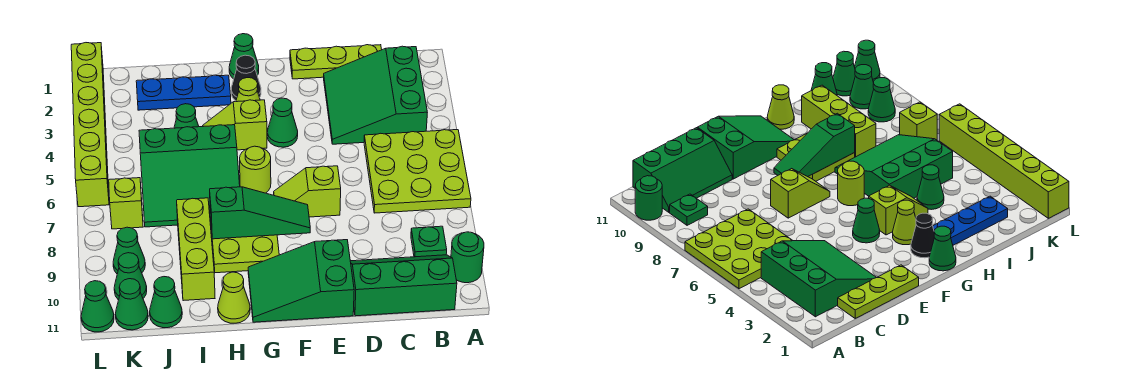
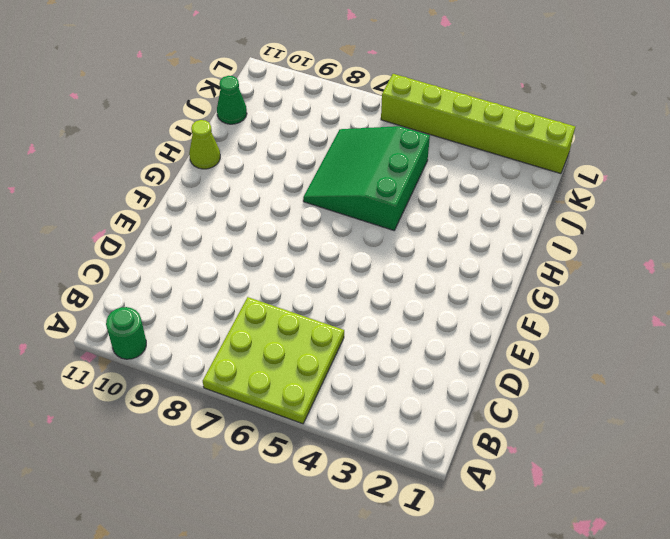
none -> green 3x3 slope [324,46,427,144]
none -> green 1x1 plate [411,226,447,257]
none -> green 2x3 slope [350,255,457,316]

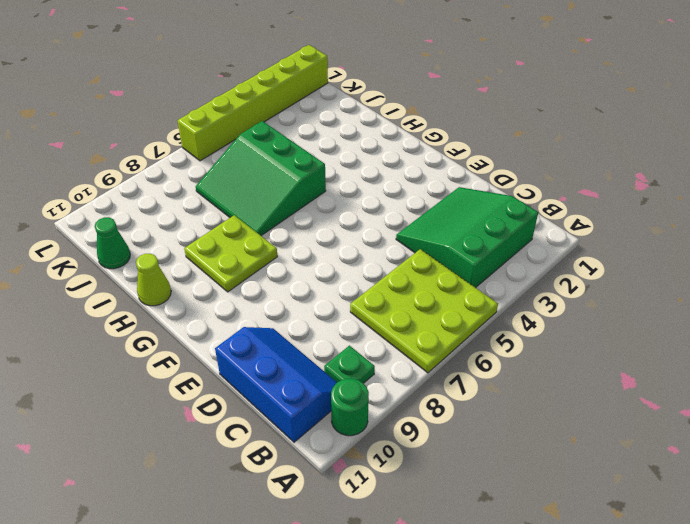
blue 2x3 slope [215,327,337,442] -> green 2x3 slope [350,255,457,316]
none -> lime 1x3 plate [290,45,382,79]
none -> lime 1x2 slope [274,166,341,217]
none -> green 2x3 slope [248,240,354,322]

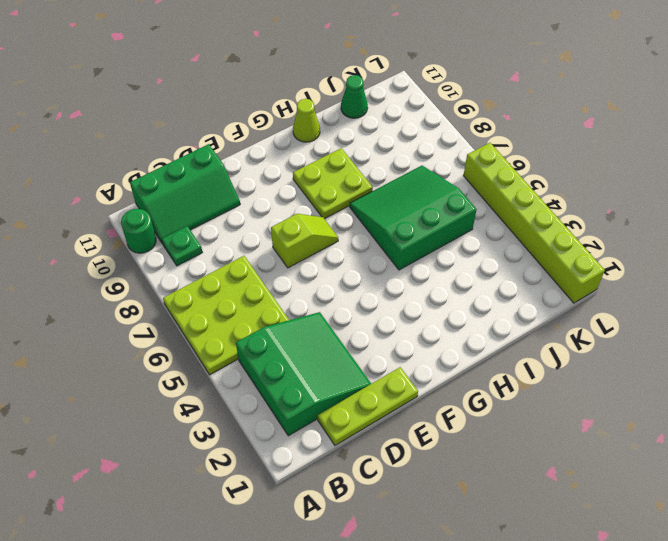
none -> green 2x3 slope [248,240,354,322]
none -> green 1x1 cone [267,98,298,147]
none -> green 1x1 cone [229,34,259,79]

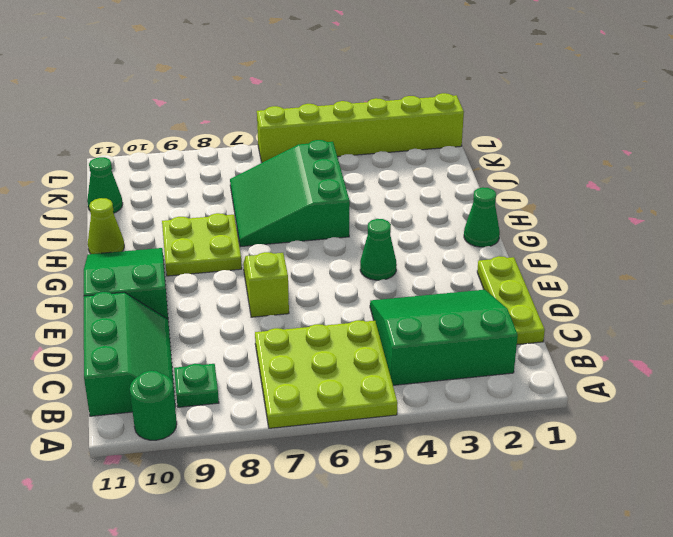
none -> black 1x1 cone [231,55,261,101]
none -> lime 1x1 cone [236,78,260,102]
none -> lime 1x2 slope [203,100,267,150]

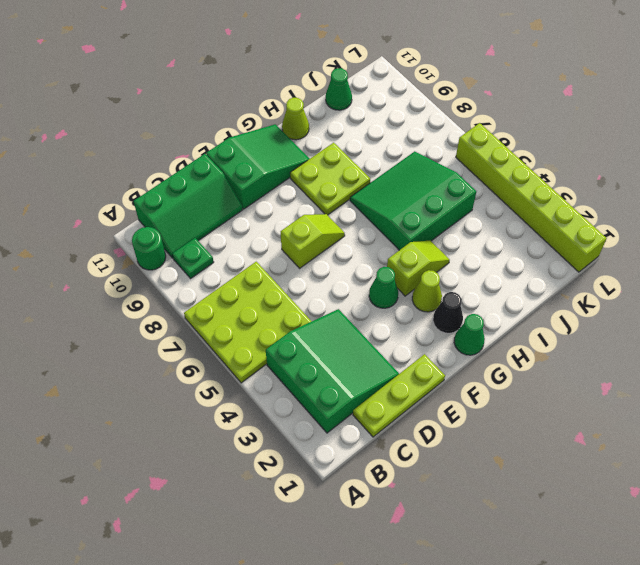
none -> lime 1x1 round brick [240,146,271,193]
none -> blue 1x3 plate [136,75,231,110]
none -> green 1x1 cone [174,104,199,128]

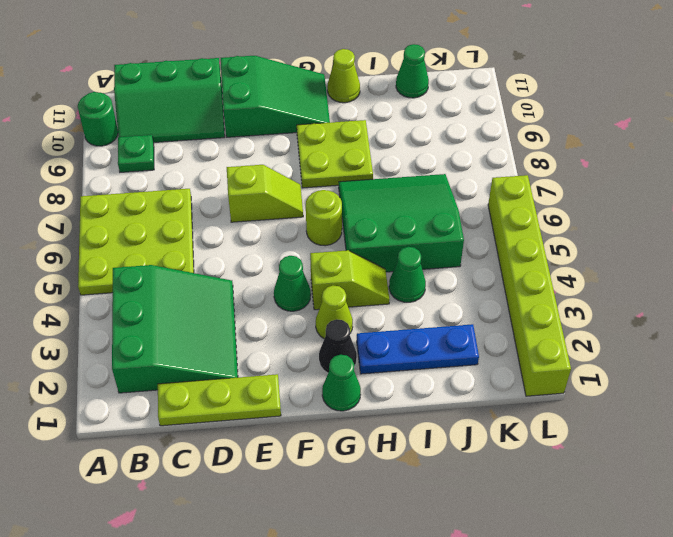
none -> lime 1x3 brick [177,198,215,301]
none -> lime 1x1 brick [109,178,143,229]
none -> green 1x1 cone [113,227,145,274]

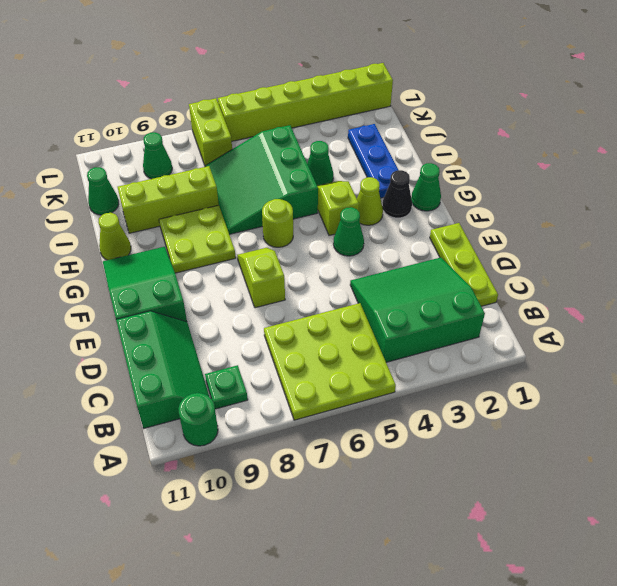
lime 1x2 brick [189,98,232,167] -> lime 1x1 brick [109,178,143,229]
none -> green 1x1 cone [114,253,147,300]
none -> green 1x1 cone [115,279,148,330]
none -> green 1x1 cone [81,281,114,332]

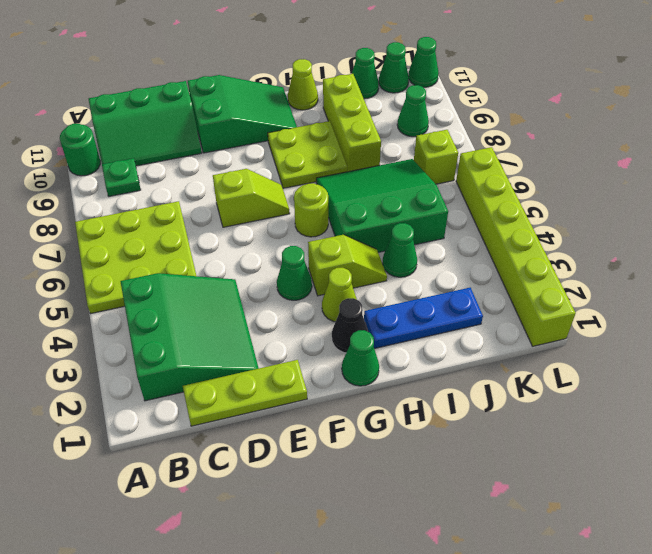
none -> green 1x1 cone [114,253,147,300]
none -> green 1x3 slope [210,187,310,239]

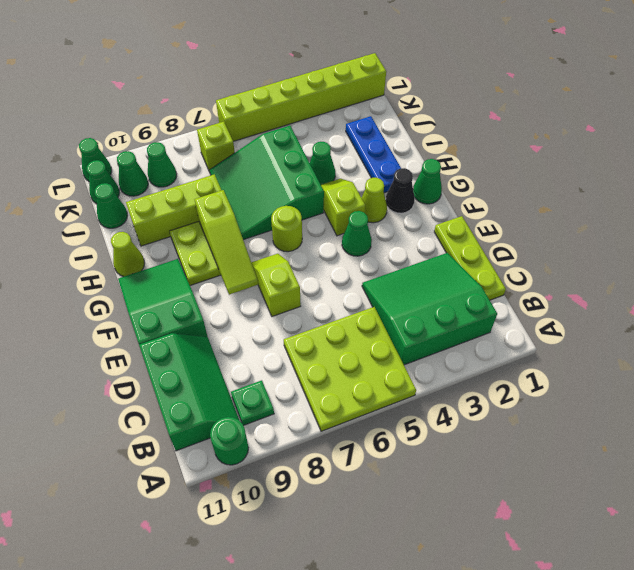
lime 1x3 slope [195,190,258,295] -> green 1x3 slope [210,187,310,239]

